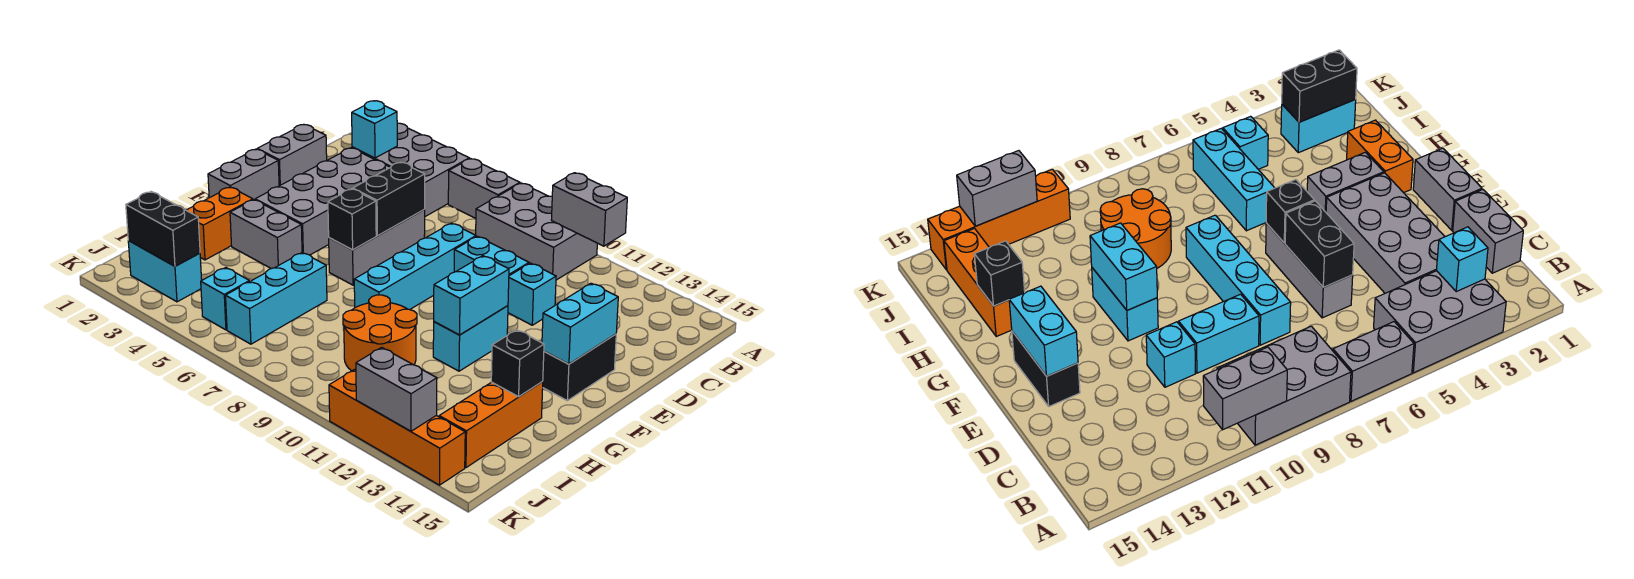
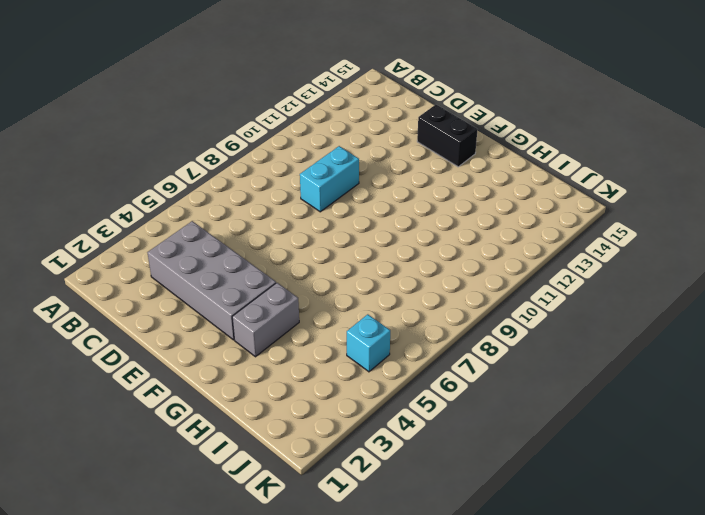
none -> grey 2x3 brick [352,123,469,217]
none -> grey 1x2 brick [448,159,520,218]
none -> grey 2x3 brick [476,183,597,280]

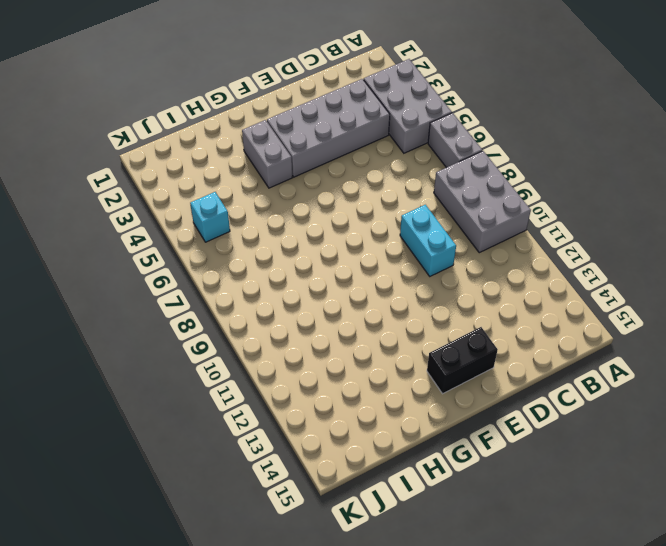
none -> grey 1x2 brick [258,125,327,186]
none -> grey 1x3 brick [329,210,425,285]
none -> cyan 1x4 brick [354,223,476,310]

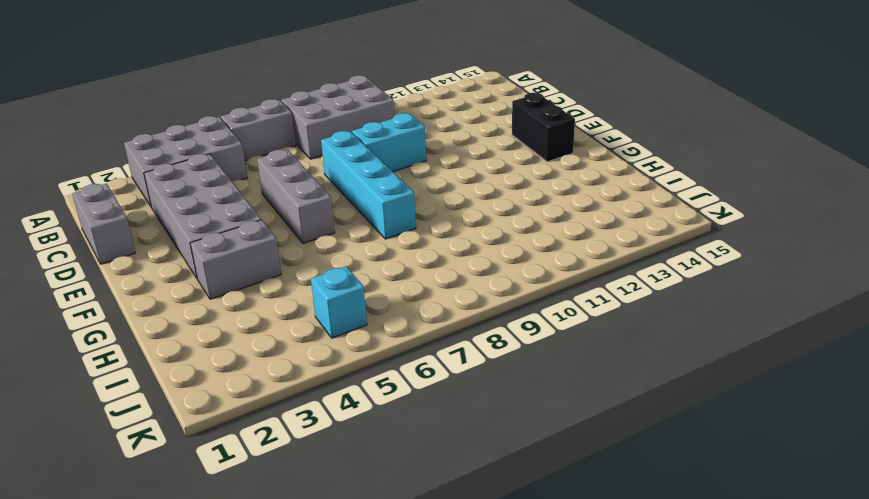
none -> cyan 1x1 brick [508,263,556,325]
none -> grey 1x2 brick [208,149,279,200]
none -> cyan 1x2 brick [433,306,508,371]

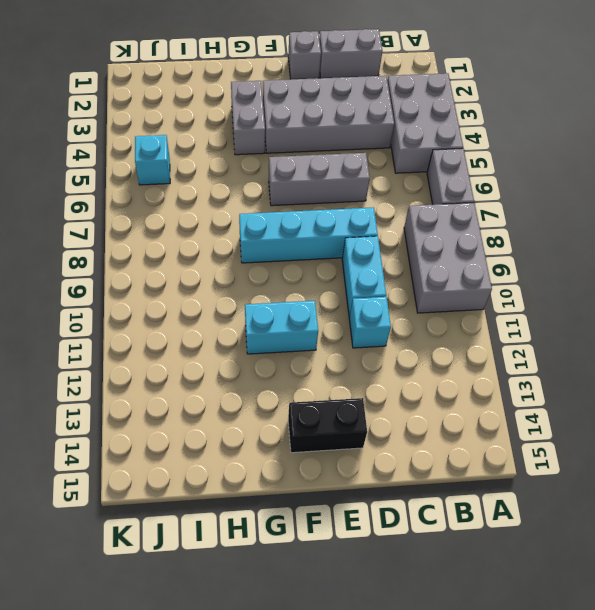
grey 1x1 brick [288,31,321,79] -> grey 1x2 brick [208,149,279,200]
none -> orange 1x2 brick [186,187,253,260]
none -> cyan 1x3 brick [226,252,327,344]
none -> orange 2x2 round brick [343,295,417,371]

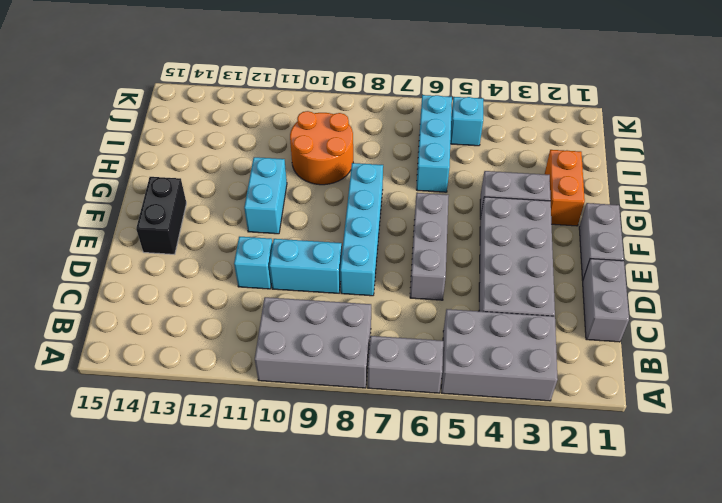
none -> orange 1x3 brick [439,382,543,468]
none -> cyan 1x2 brick [128,241,202,302]
none -> orange 1x4 brick [329,370,465,485]

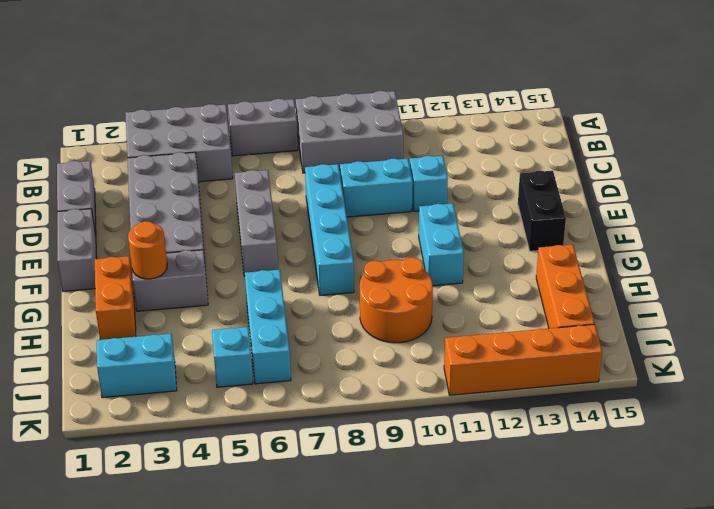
orange 1x1 round brick [128,221,167,279] -> none
none -> grey 1x2 brick [551,173,627,246]
none -> cyan 1x1 brick [352,101,397,158]
none -> black 1x2 brick [353,162,425,236]

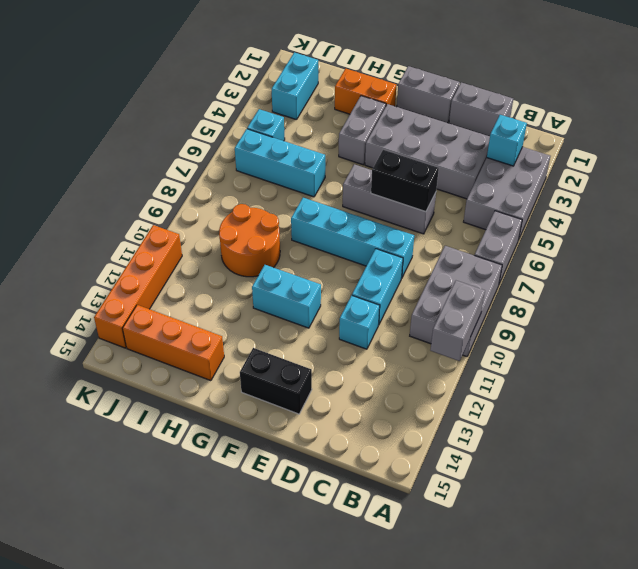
none -> cyan 1x2 brick [542,283,618,364]
none -> black 1x1 brick [328,189,376,250]
none -> cyan 1x2 brick [434,256,509,335]

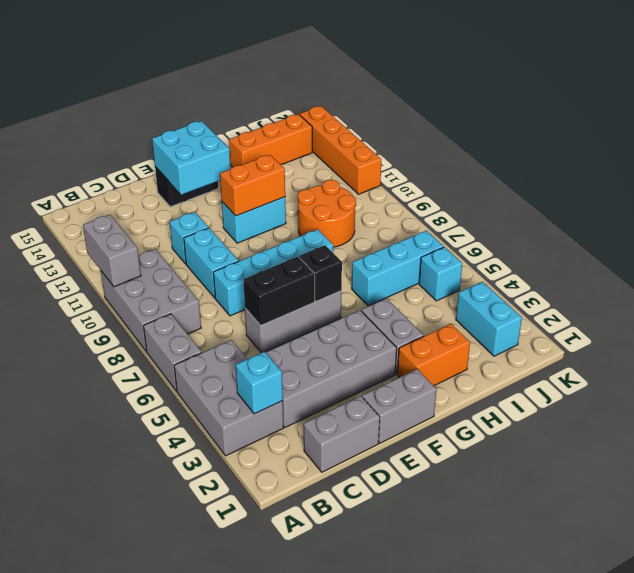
cyan 2x2 brick [152,121,230,195] -> cyan 1x2 brick [542,283,618,364]
orange 1x2 brick [220,155,285,216] -> cyan 1x2 brick [434,256,509,335]
none -> black 1x1 brick [491,330,544,397]
none -> black 1x2 brick [126,192,200,266]
none -> grey 1x2 brick [356,347,437,431]

